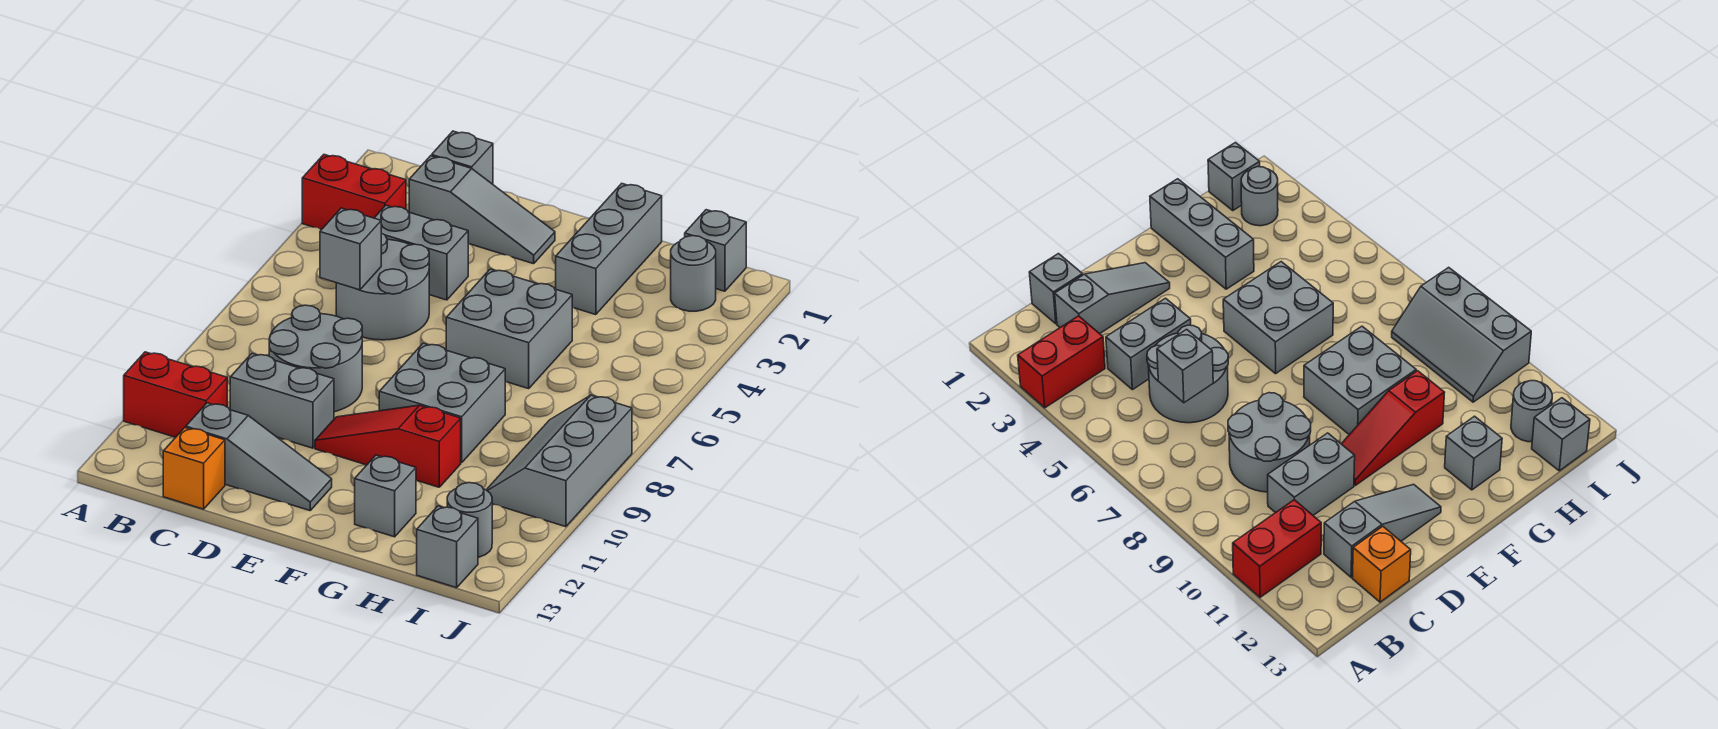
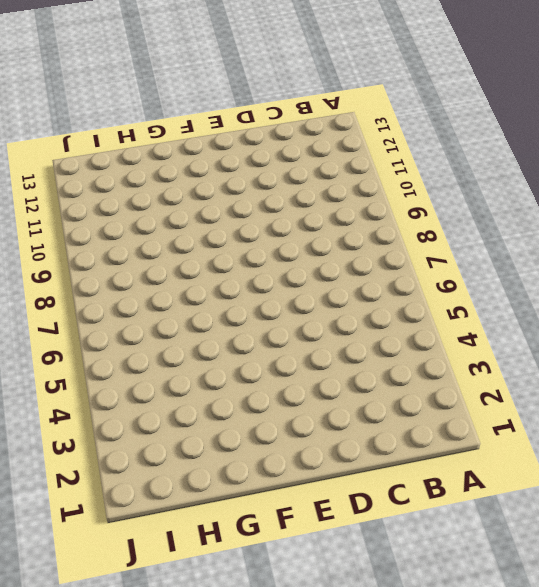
none -> red 1x2 brick [302,155,406,230]
none -> red 1x2 brick [124,352,227,437]
none -> grey 1x1 brick [432,131,493,184]

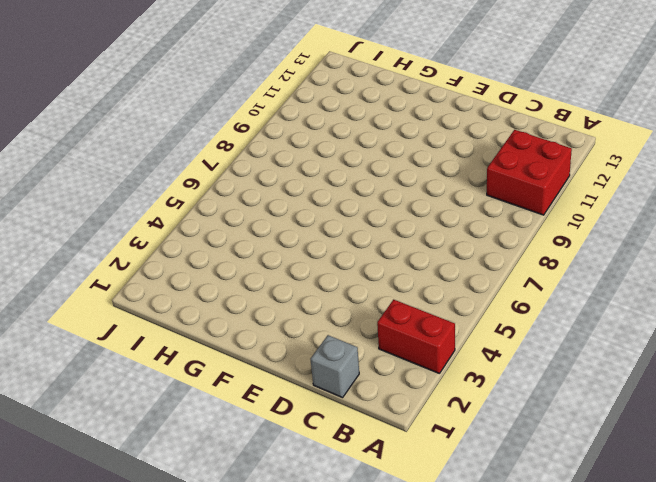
red 2x2 brick [487,130,572,215] -> red 1x2 brick [124,352,227,437]
none -> grey 1x3 slope [409,156,555,264]
none -> grey 1x2 brick [375,205,468,300]
none -> grey 2x2 round brick [336,233,429,340]

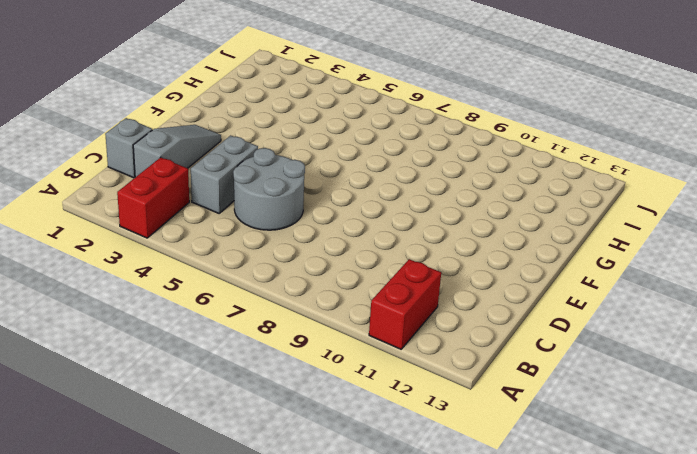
none -> grey 2x2 round brick [269,305,362,412]
none -> grey 1x2 brick [230,354,334,448]
none -> grey 1x3 slope [186,403,332,511]

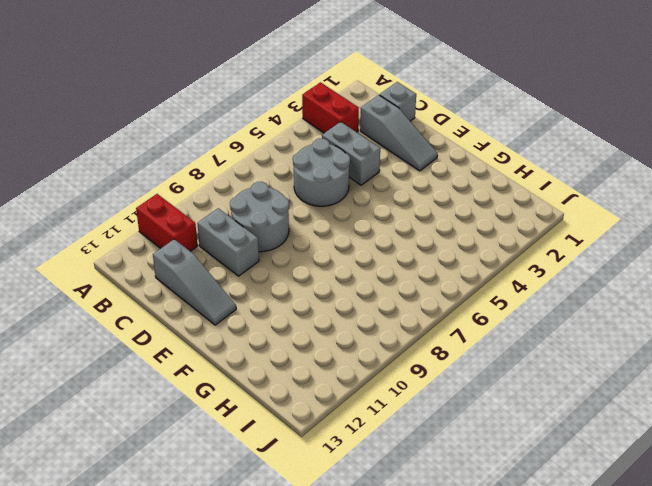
none -> orange 1x1 brick [163,428,225,509]
none -> red 1x3 slope [315,405,461,487]
none -> grey 2x2 brick [446,269,572,389]

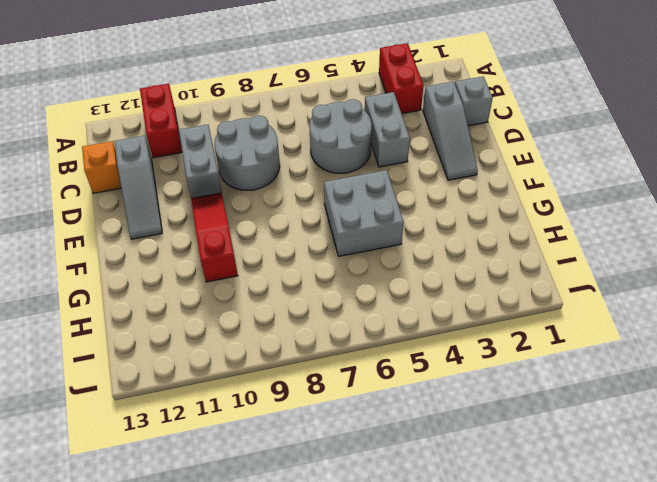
none -> grey 2x2 brick [379,343,505,463]
none -> grey 1x3 brick [556,184,662,315]
none -> grey 1x1 brick [355,455,416,537]

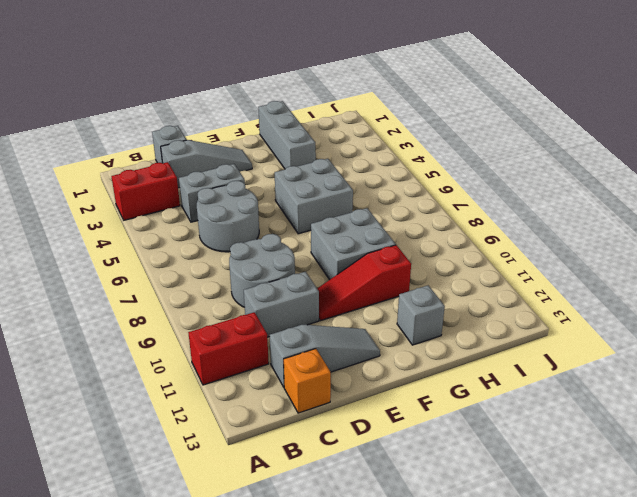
none -> grey 1x1 brick [685,210,746,291]
none -> grey 1x1 round brick [671,236,716,311]
none -> grey 2x3 slope [487,395,632,527]

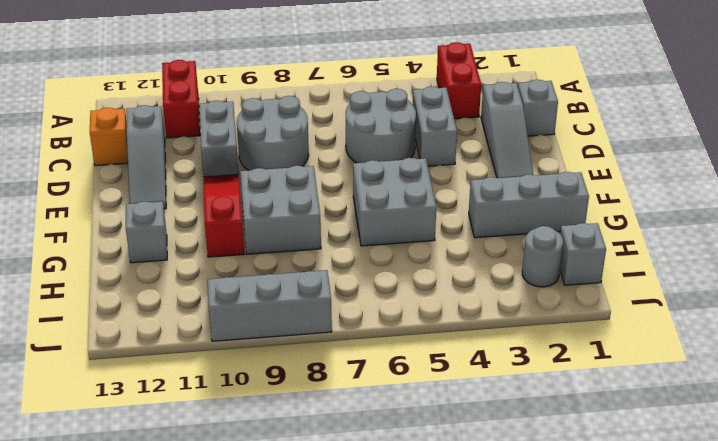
none -> grey 1x1 round brick [447,483,492,557]
none -> grey 1x1 brick [417,506,478,588]
none -> grey 1x1 brick [320,208,381,290]

